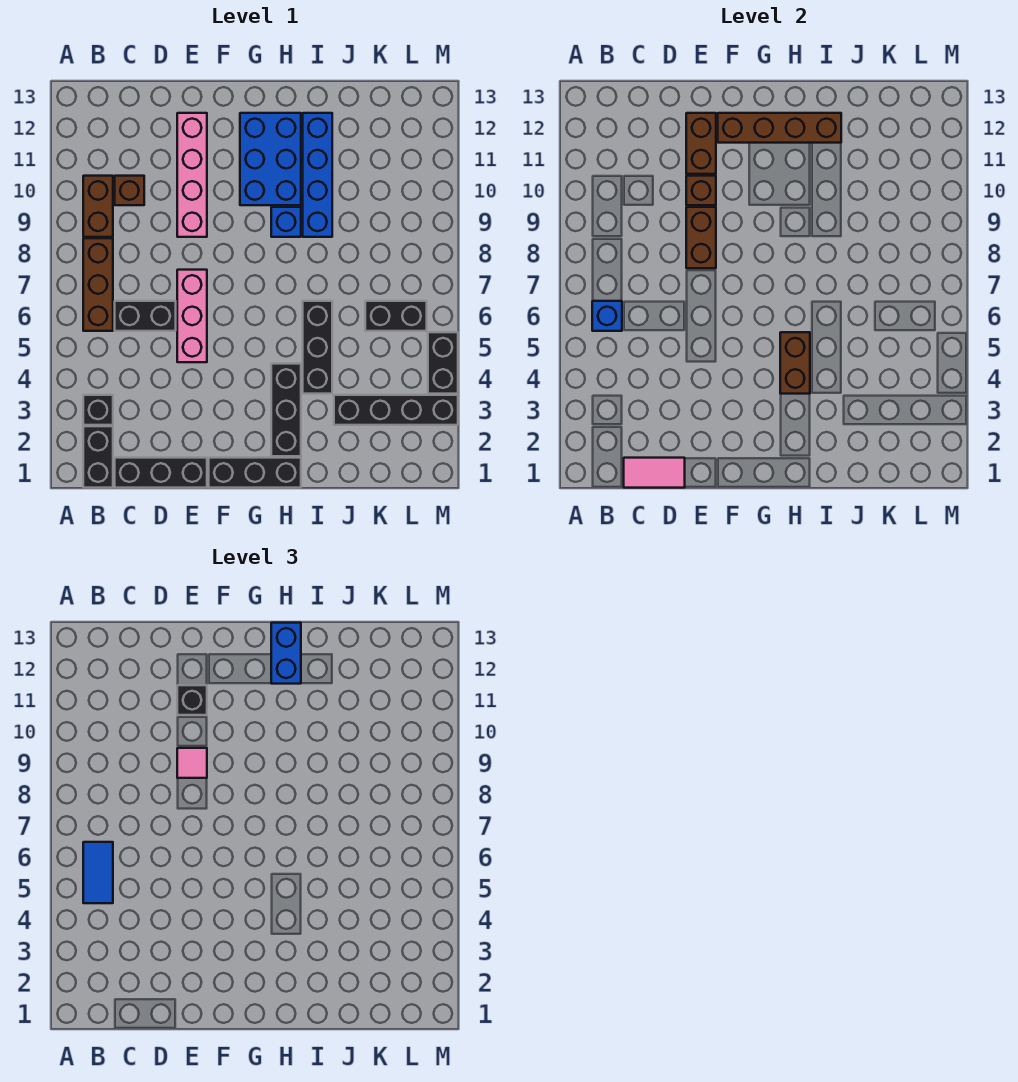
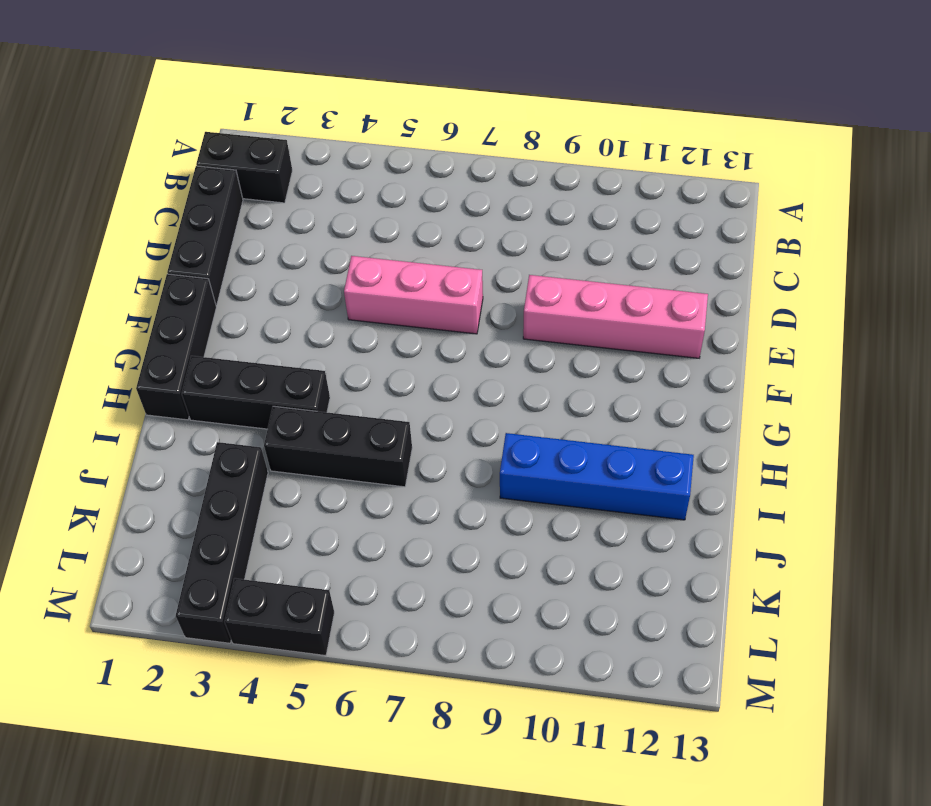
none -> black 1x1 brick [83,395,113,425]
none -> brown 1x3 brick [83,238,113,331]
none -> brown 1x2 brick [83,176,113,237]

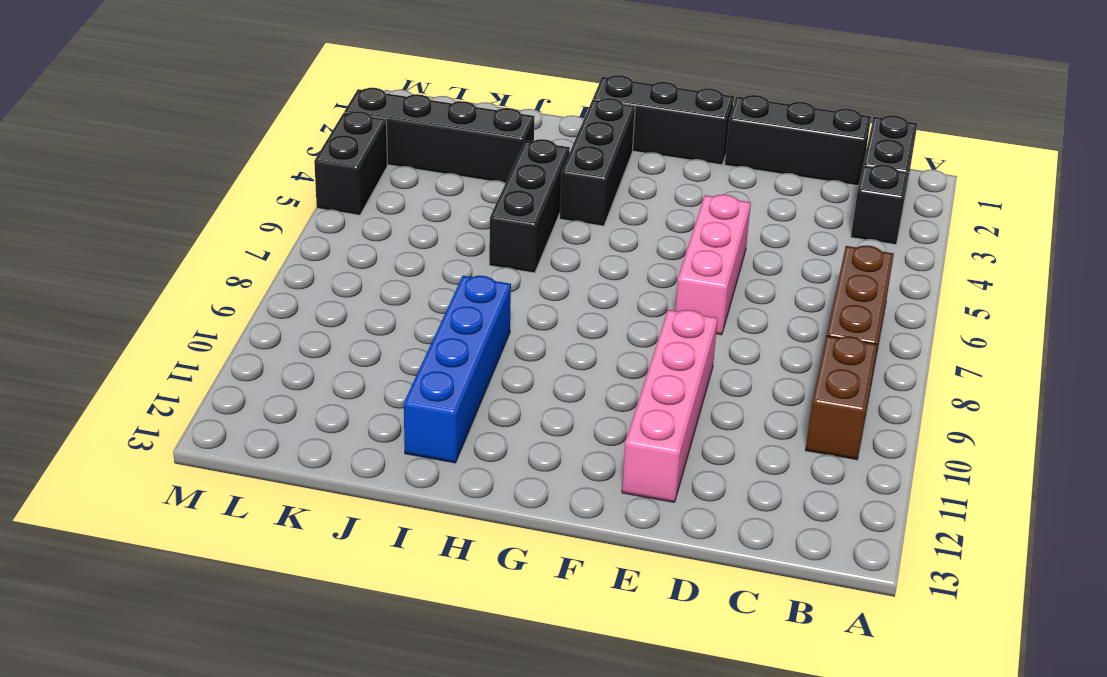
none -> black 1x2 brick [115,301,176,331]
none -> brown 1x1 brick [115,176,144,205]
none -> blue 2x3 brick [240,113,301,205]

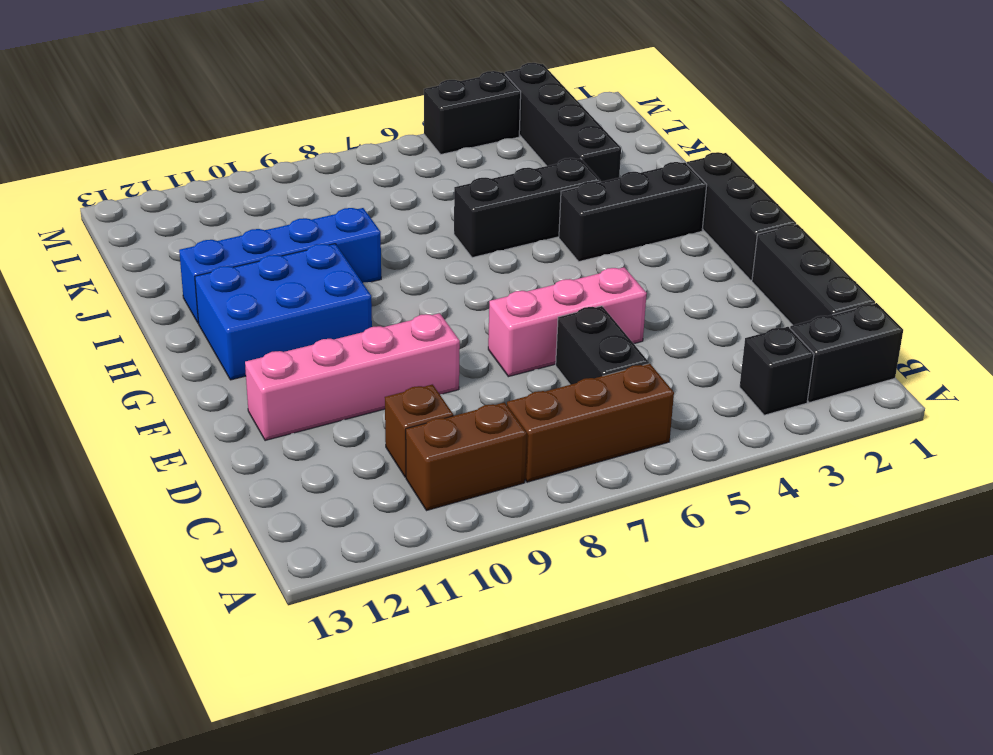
none -> blue 1x1 brick [271,207,301,237]
none -> black 1x2 brick [365,301,427,331]
none -> blue 1x1 brick [592,301,622,331]

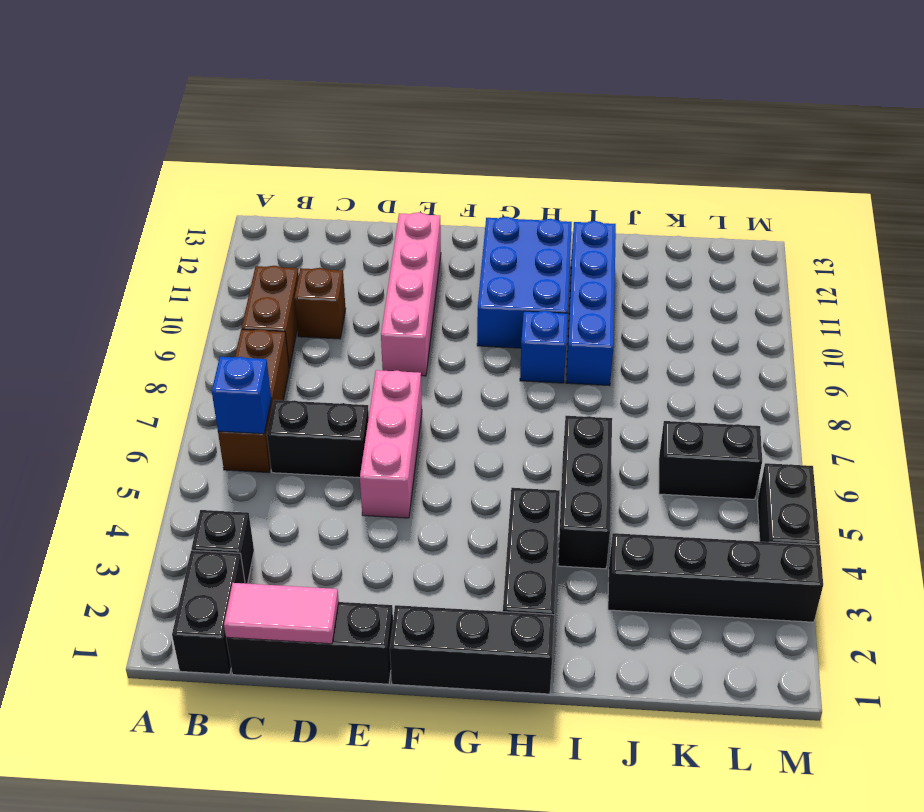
none -> brown 1x2 brick [686,207,716,268]
none -> brown 1x1 brick [686,176,716,205]
none -> brown 1x2 brick [686,113,716,174]

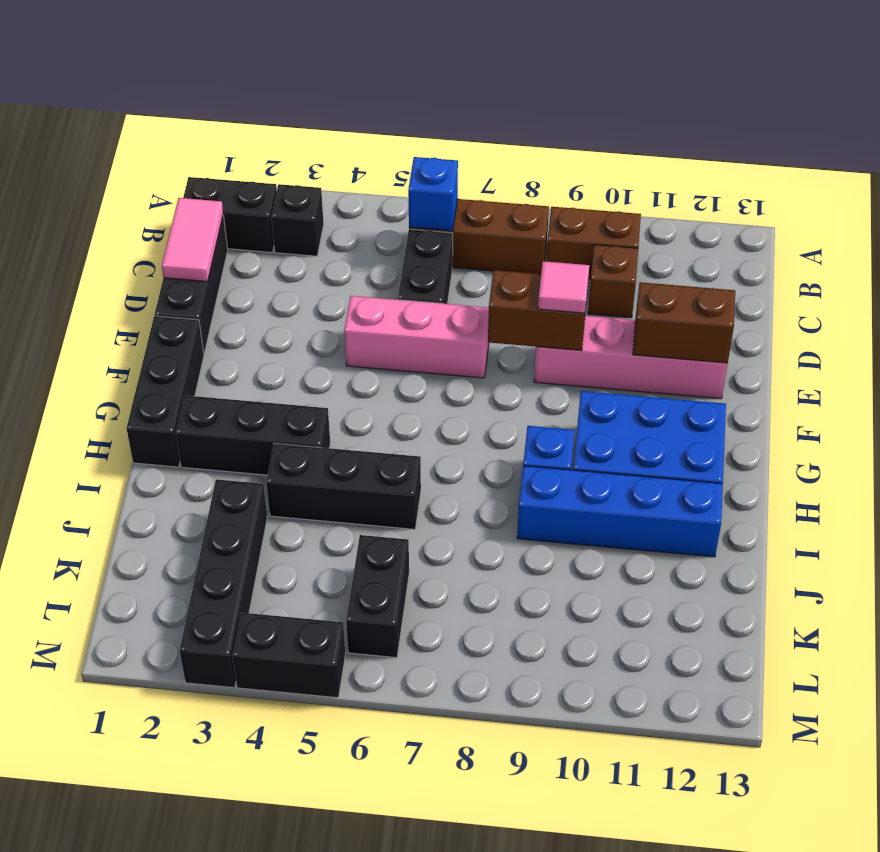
none -> brown 1x1 brick [686,176,716,205]
none -> brown 1x4 brick [718,113,841,143]
none -> brown 1x2 brick [780,332,810,394]

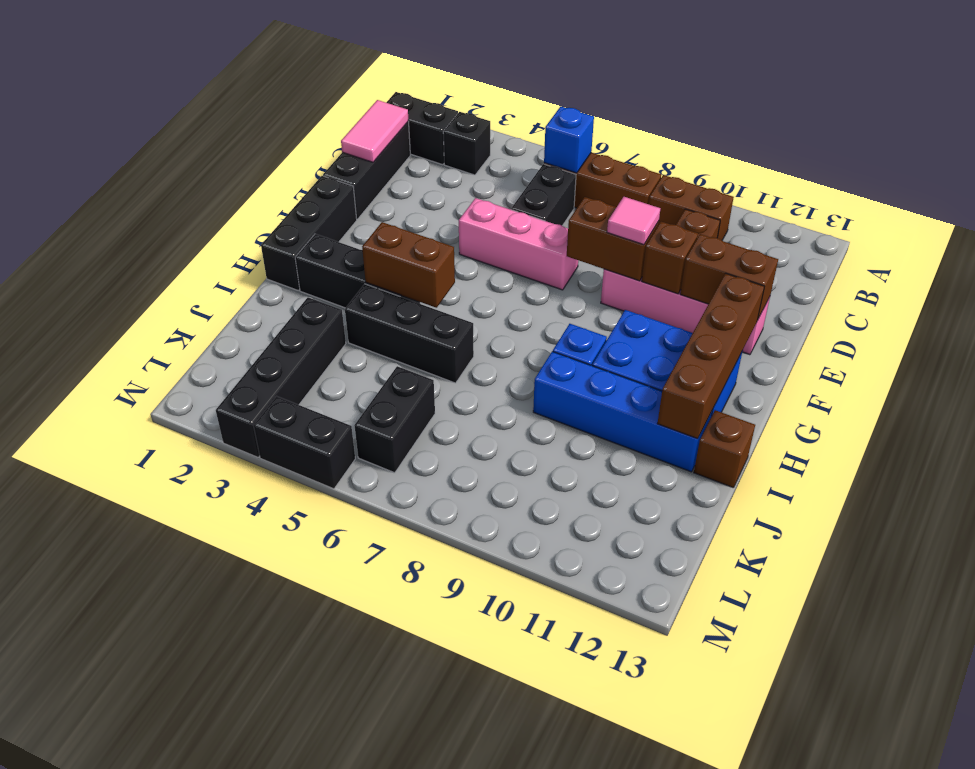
brown 1x1 brick [694,410,755,488] -> none
none -> blue 1x2 tile [83,842,113,903]
none -> black 1x1 brick [177,685,207,715]
none -> blue 1x2 brick [271,623,301,684]

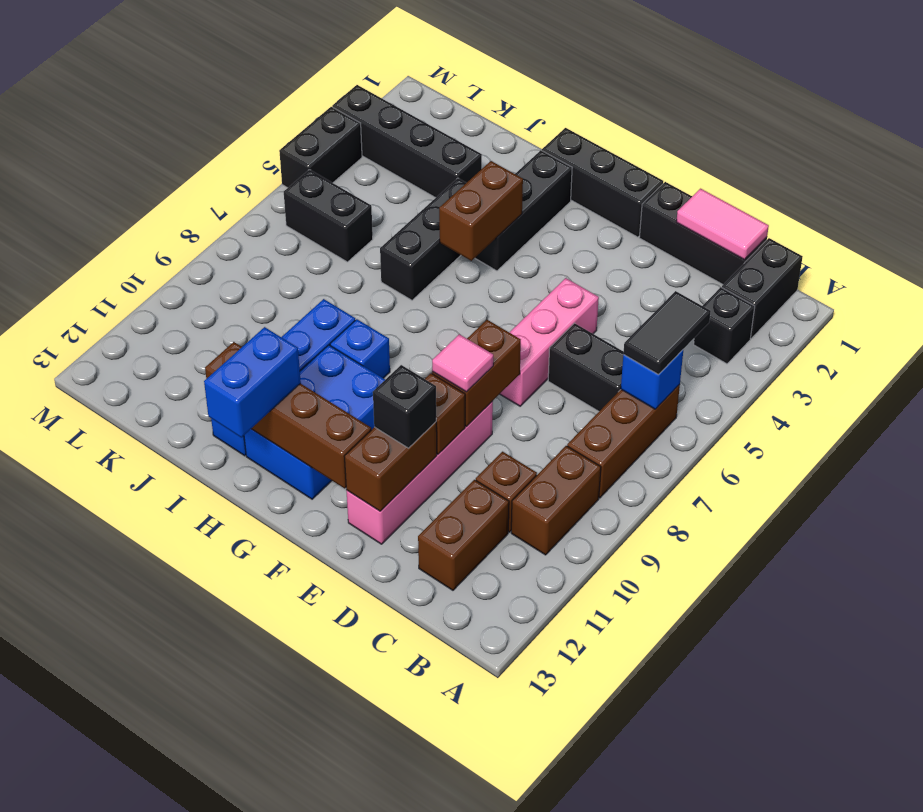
black 1x2 tile [623,291,711,374] -> blue 1x2 tile [83,842,113,903]
brown 1x2 brick [418,480,509,590] -> none

